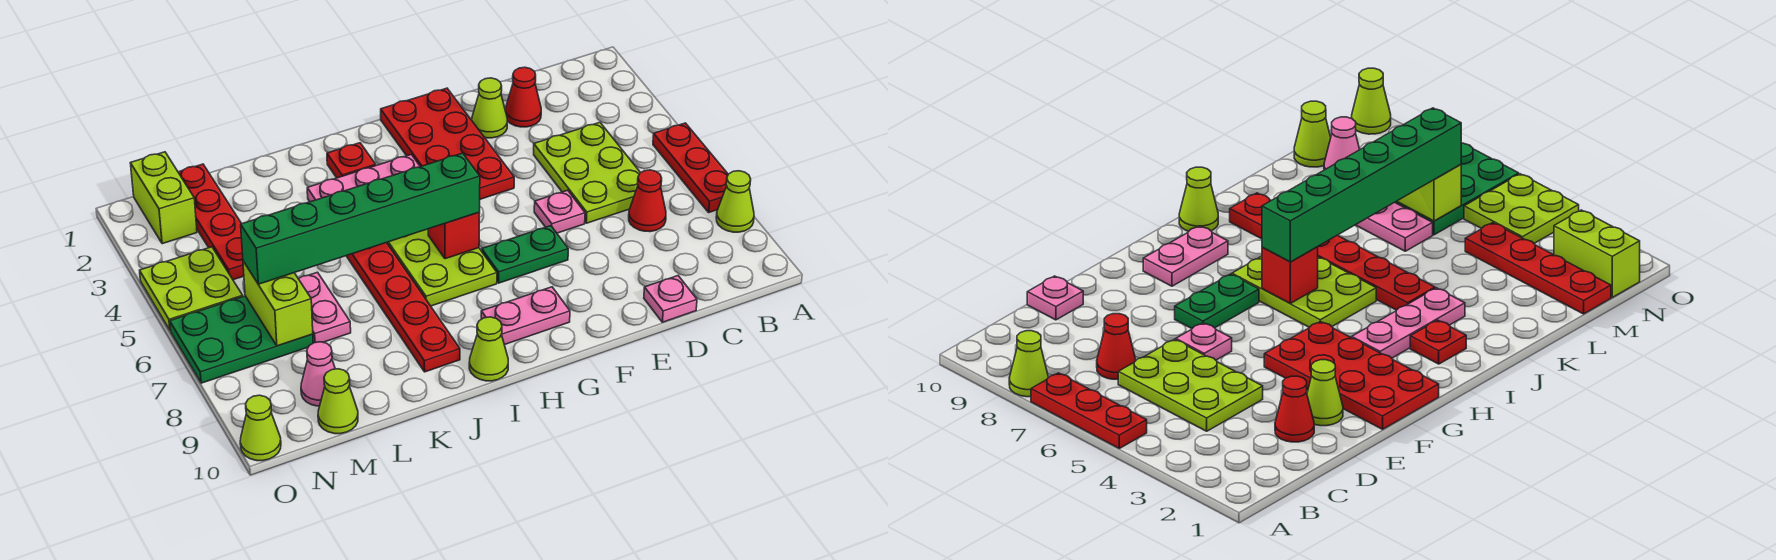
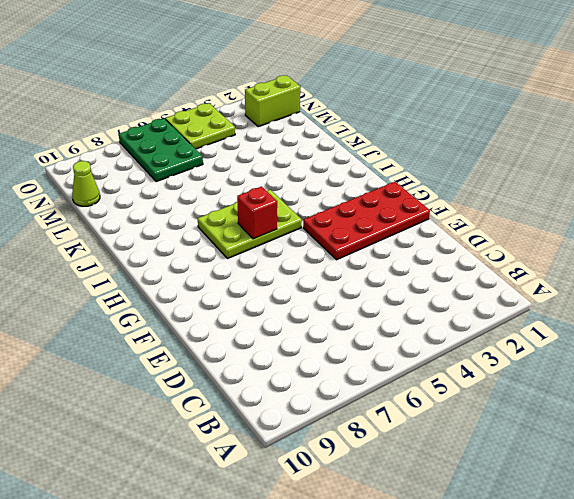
none -> red 1x3 plate [653,123,728,212]
none -> lime 1x1 cone [716,171,754,232]
none -> lime 2x3 plate [534,122,640,223]

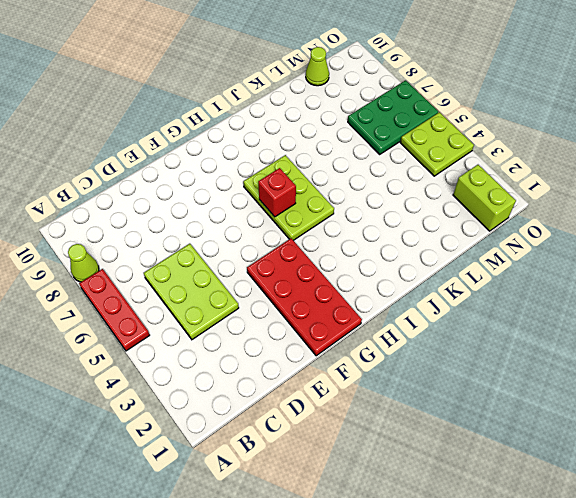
none -> red 1x1 cone [629,170,666,232]
none -> red 1x1 cone [506,67,541,127]
none -> pink 1x1 plate [644,276,697,322]

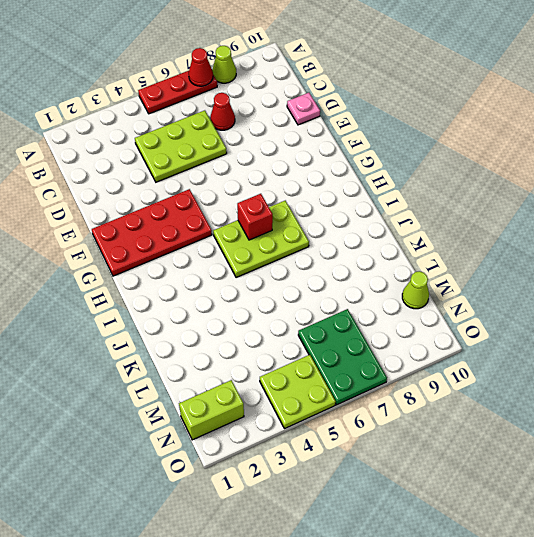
red 1x1 cone [189,48,213,86] -> red 1x1 cone moved to [506,67,541,127]
none -> lime 1x1 cone [472,78,507,138]
none -> pink 1x1 plate [534,190,585,233]
none -> green 1x2 plate [482,226,568,283]

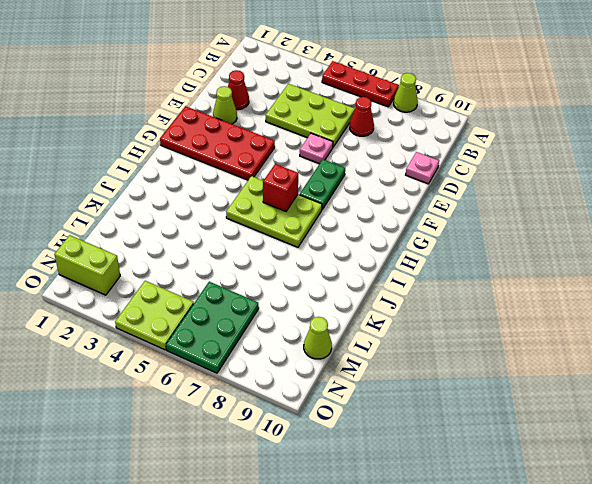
none -> pink 1x2 plate [481,287,570,345]
none -> pink 1x3 plate [307,155,420,202]
none -> red 1x1 plate [327,143,376,178]

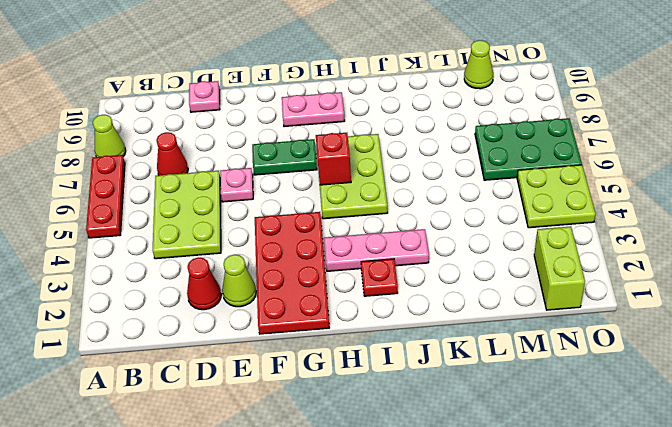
none -> lime 1x1 cone [469,317,508,381]
none -> red 1x6 plate [347,243,460,372]
none -> pink 1x2 plate [299,272,351,343]

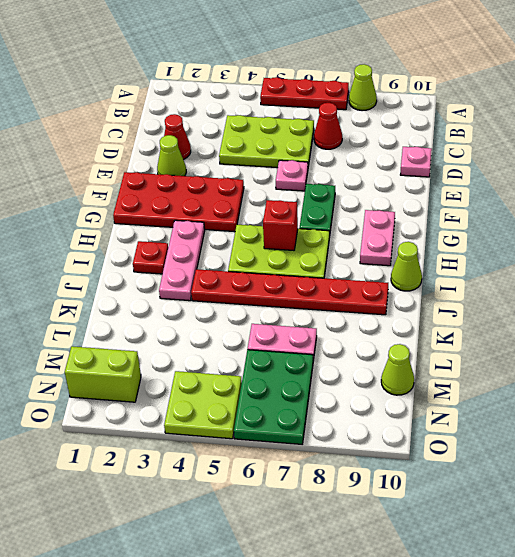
none -> red 1x4 plate [178,164,244,280]
none -> pink 1x1 cone [301,342,335,406]
none -> lime 1x1 cone [240,395,281,461]

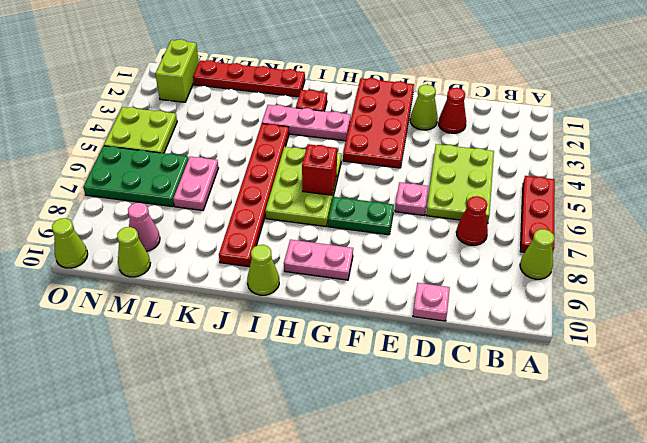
red 1x4 plate [193,60,305,97] -> red 1x4 plate turned to [178,164,244,280]
none -> lime 1x2 brick [243,261,313,346]
none -> green 1x6 brick [241,153,480,284]

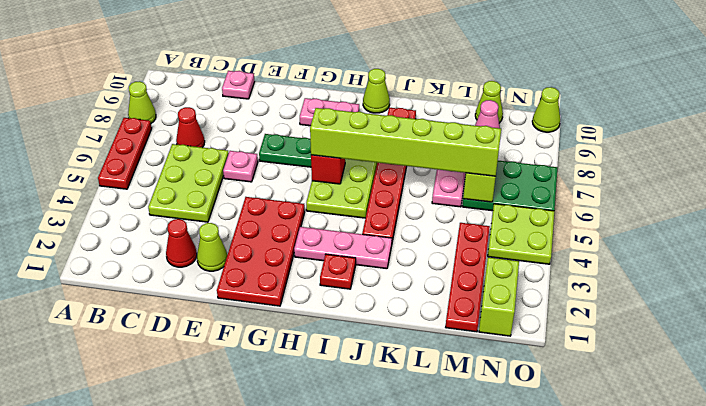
lime 1x6 brick [310,108,501,176] -> green 1x6 brick [241,153,480,284]

